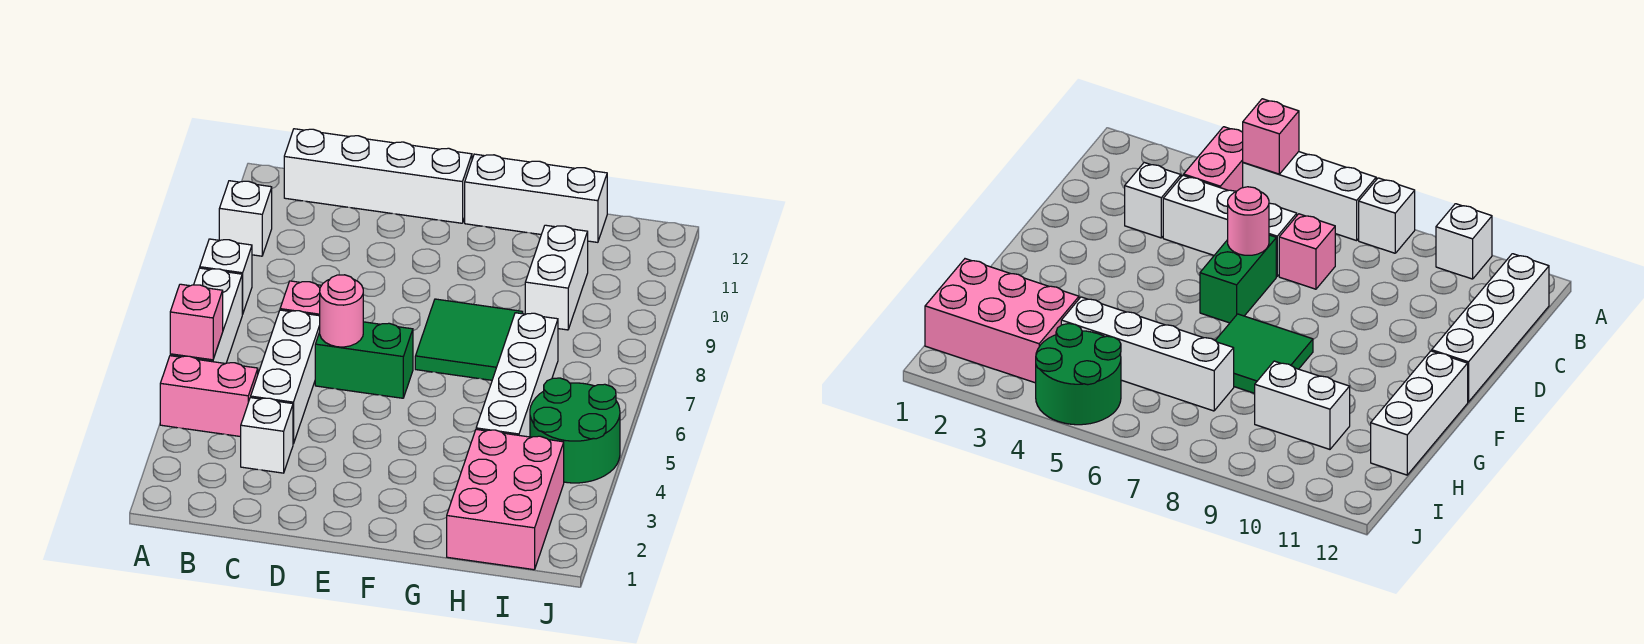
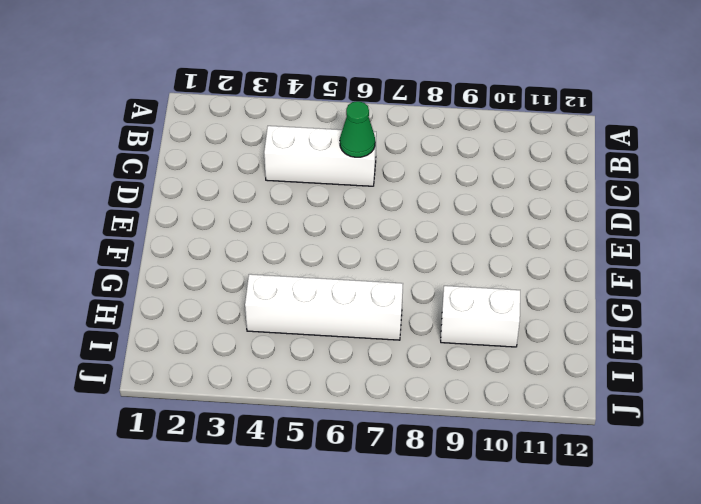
green 1x1 cone [340,101,375,157] -> none
none -> pink 1x2 brick [160,356,258,437]
none -> white 1x3 brick [170,268,242,364]
none -> white 1x1 brick [200,239,252,314]

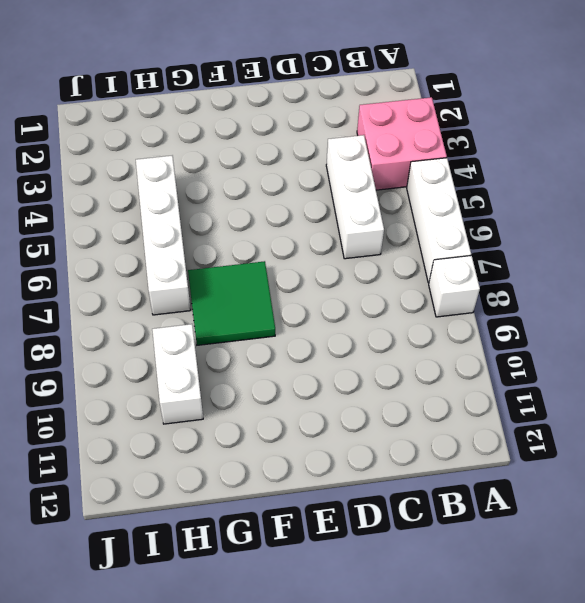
pink 2x2 brick [357,97,447,190] -> pink 1x2 brick [160,356,258,437]
none -> white 1x1 brick [219,181,272,256]
none -> white 1x4 brick [284,129,472,223]
none -> white 1x1 brick [241,398,293,473]

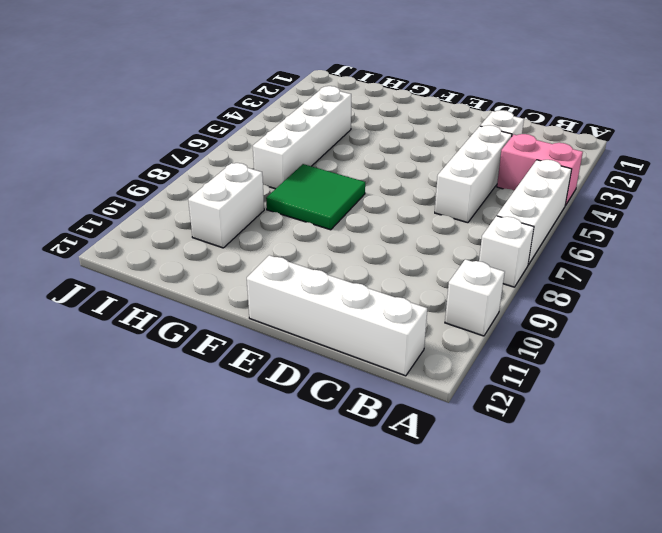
none -> pink 1x1 brick [280,281,321,316]
none -> green 1x2 brick [315,322,413,398]
none -> white 1x3 brick [465,154,607,242]

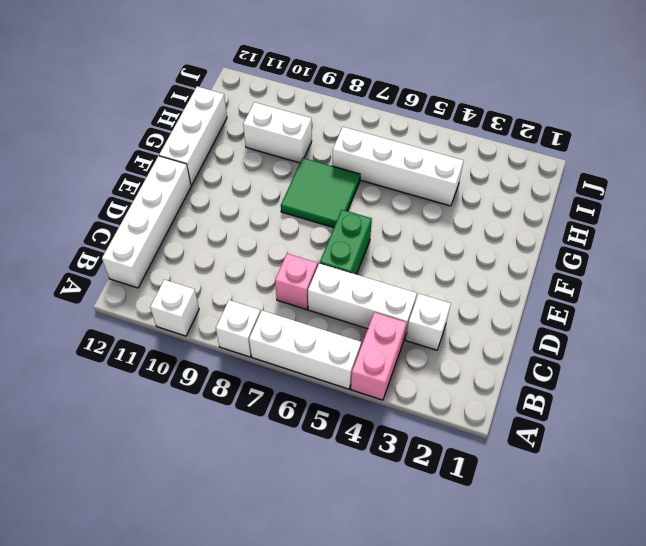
none -> pink 2x3 brick [447,429,564,570]
none -> green 2x2 round brick [530,378,620,483]
none -> pink 1x1 brick [170,284,223,360]

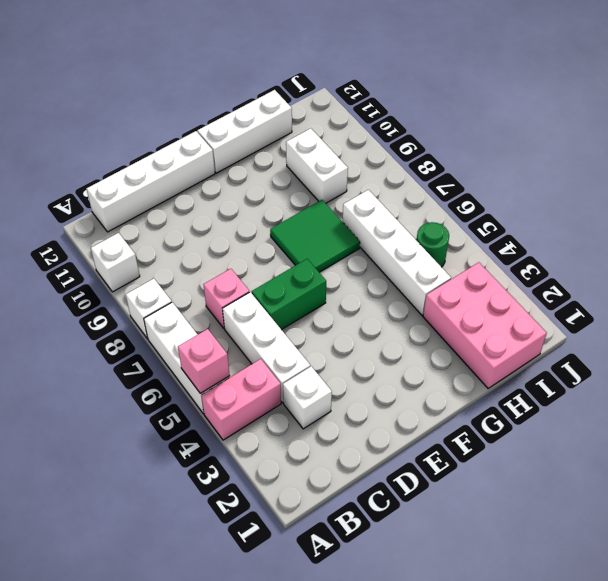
green 1x1 round brick [416,222,449,267] -> green 2x2 round brick [530,378,620,483]
none -> pink 1x1 round brick [320,275,363,347]

